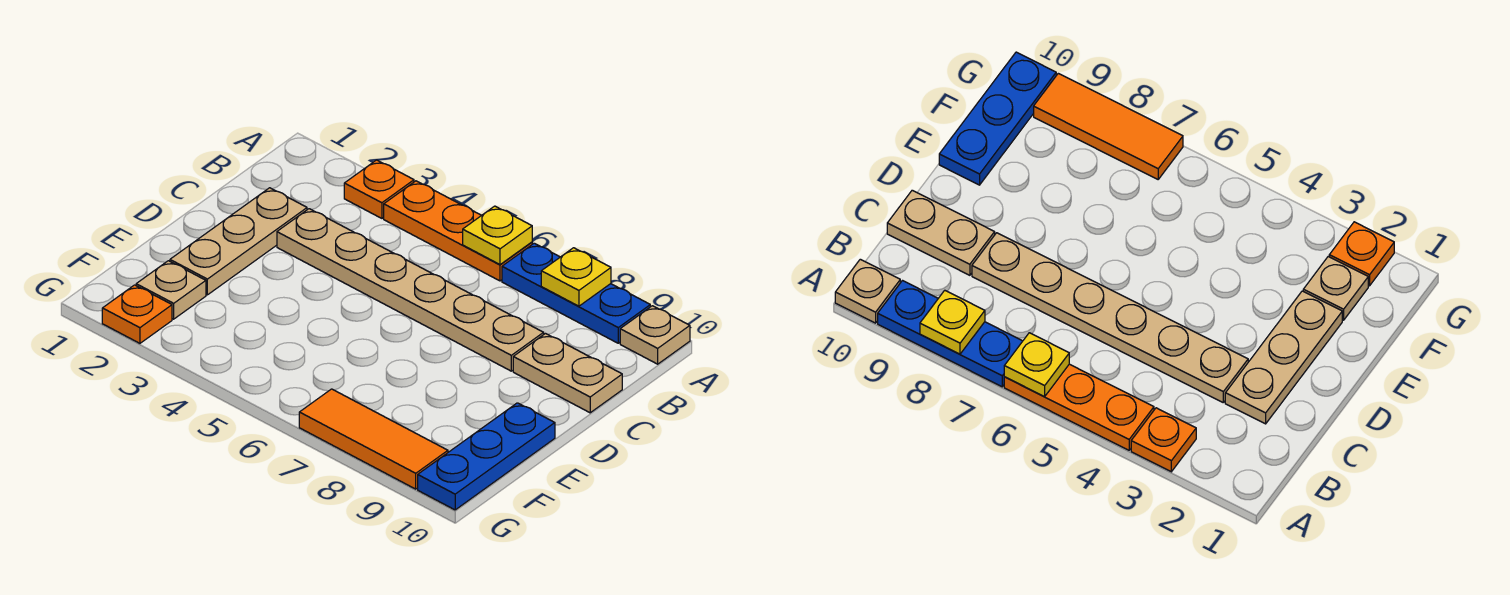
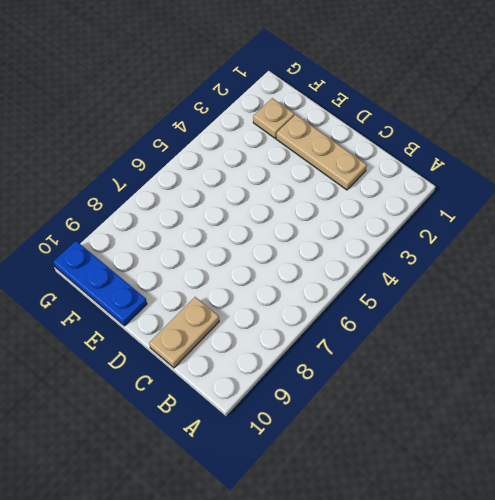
none -> orange 1x1 plate [344,160,414,218]
none -> orange 1x3 plate [384,181,532,281]
none -> blue 1x3 plate [502,243,650,343]

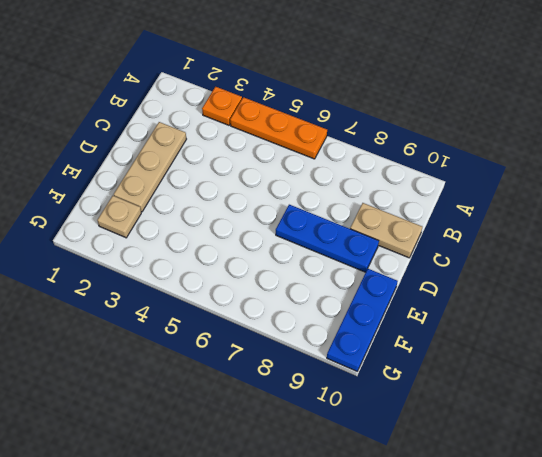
blue 1x3 plate [276,205,379,272] -> blue 1x3 plate moved to [502,243,650,343]
none -> tan 1x1 plate [620,306,690,364]
none -> tan 1x6 plate [277,209,544,371]
none -> orange 1x1 plate [102,285,172,343]

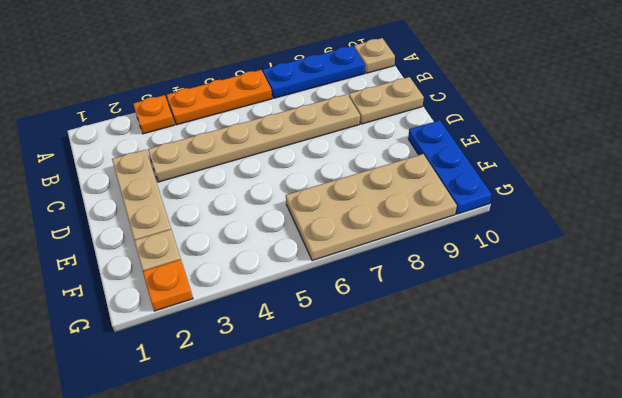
tan 2x4 plate [286,154,457,261] -> orange 1x3 tile [299,389,448,489]
none -> yellow 1x1 plate [463,206,532,265]
none -> yellow 1x1 plate [541,248,611,306]

